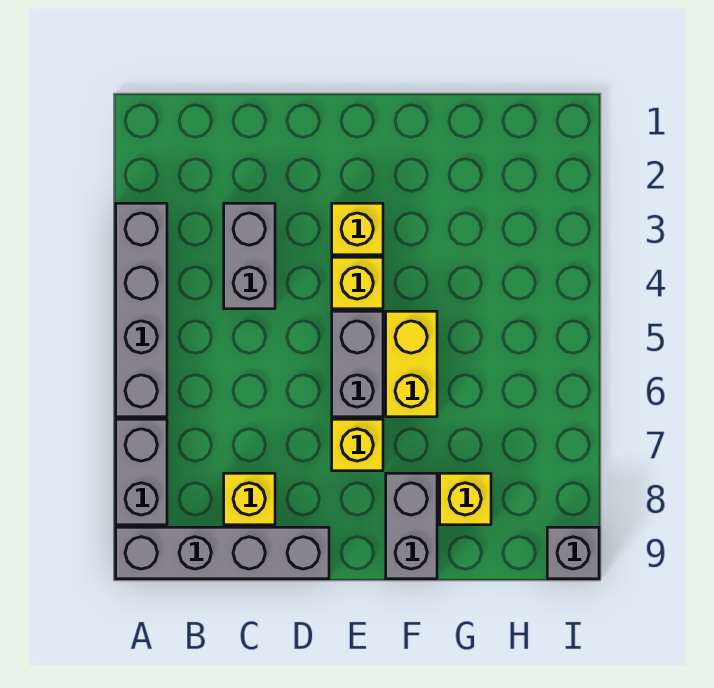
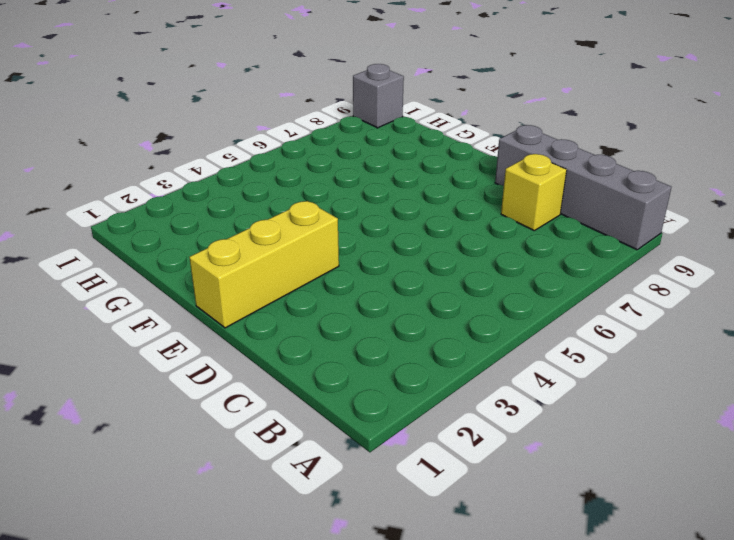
yellow 1x3 brick [189,201,339,328] -> yellow 1x1 brick [332,203,383,255]
none -> grey 1x4 brick [116,203,167,417]
none -> grey 1x2 brick [116,419,167,525]
none -> grey 1x2 brick [224,203,275,309]

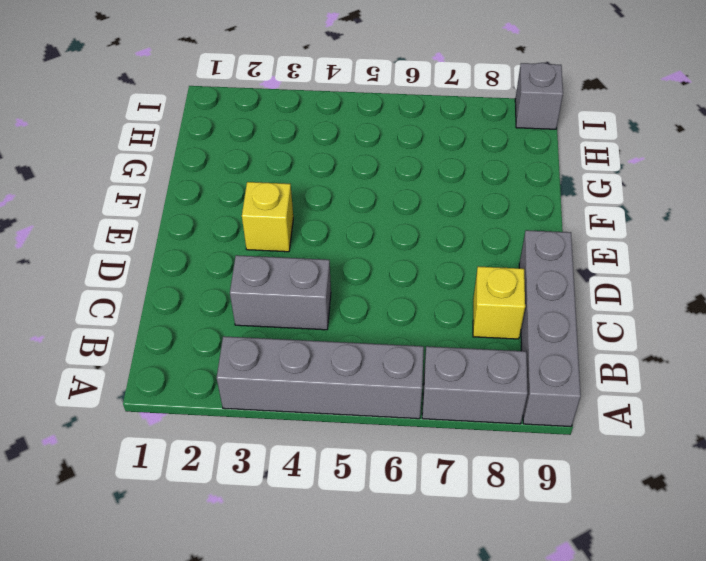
none -> yellow 1x1 brick [332,257,383,309]
none -> grey 1x2 brick [332,311,383,417]
none -> yellow 1x1 brick [332,419,383,471]

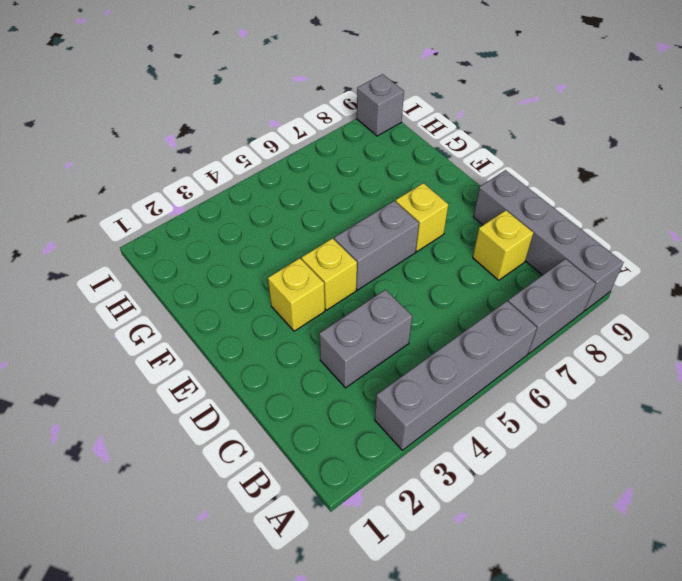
none -> yellow 1x2 brick [386,311,437,417]
none -> grey 1x2 brick [386,473,437,579]
none -> yellow 1x1 brick [440,473,491,525]

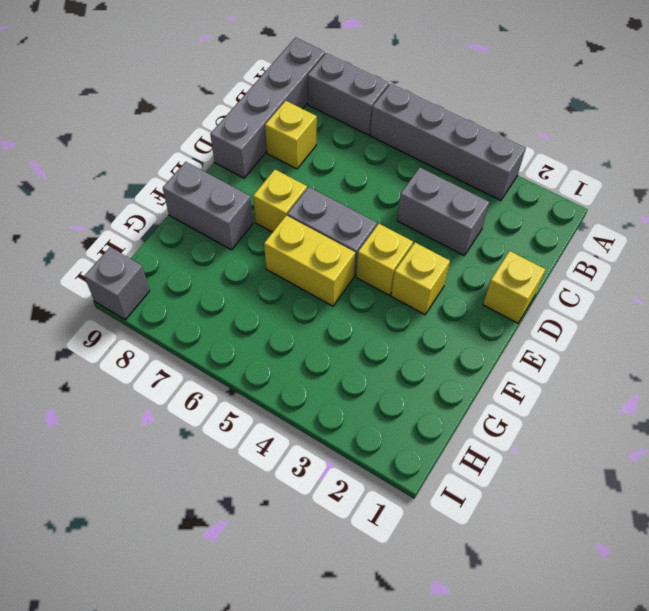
yellow 1x1 brick [483,251,546,323] -> yellow 1x1 brick moved to [440,473,491,525]

